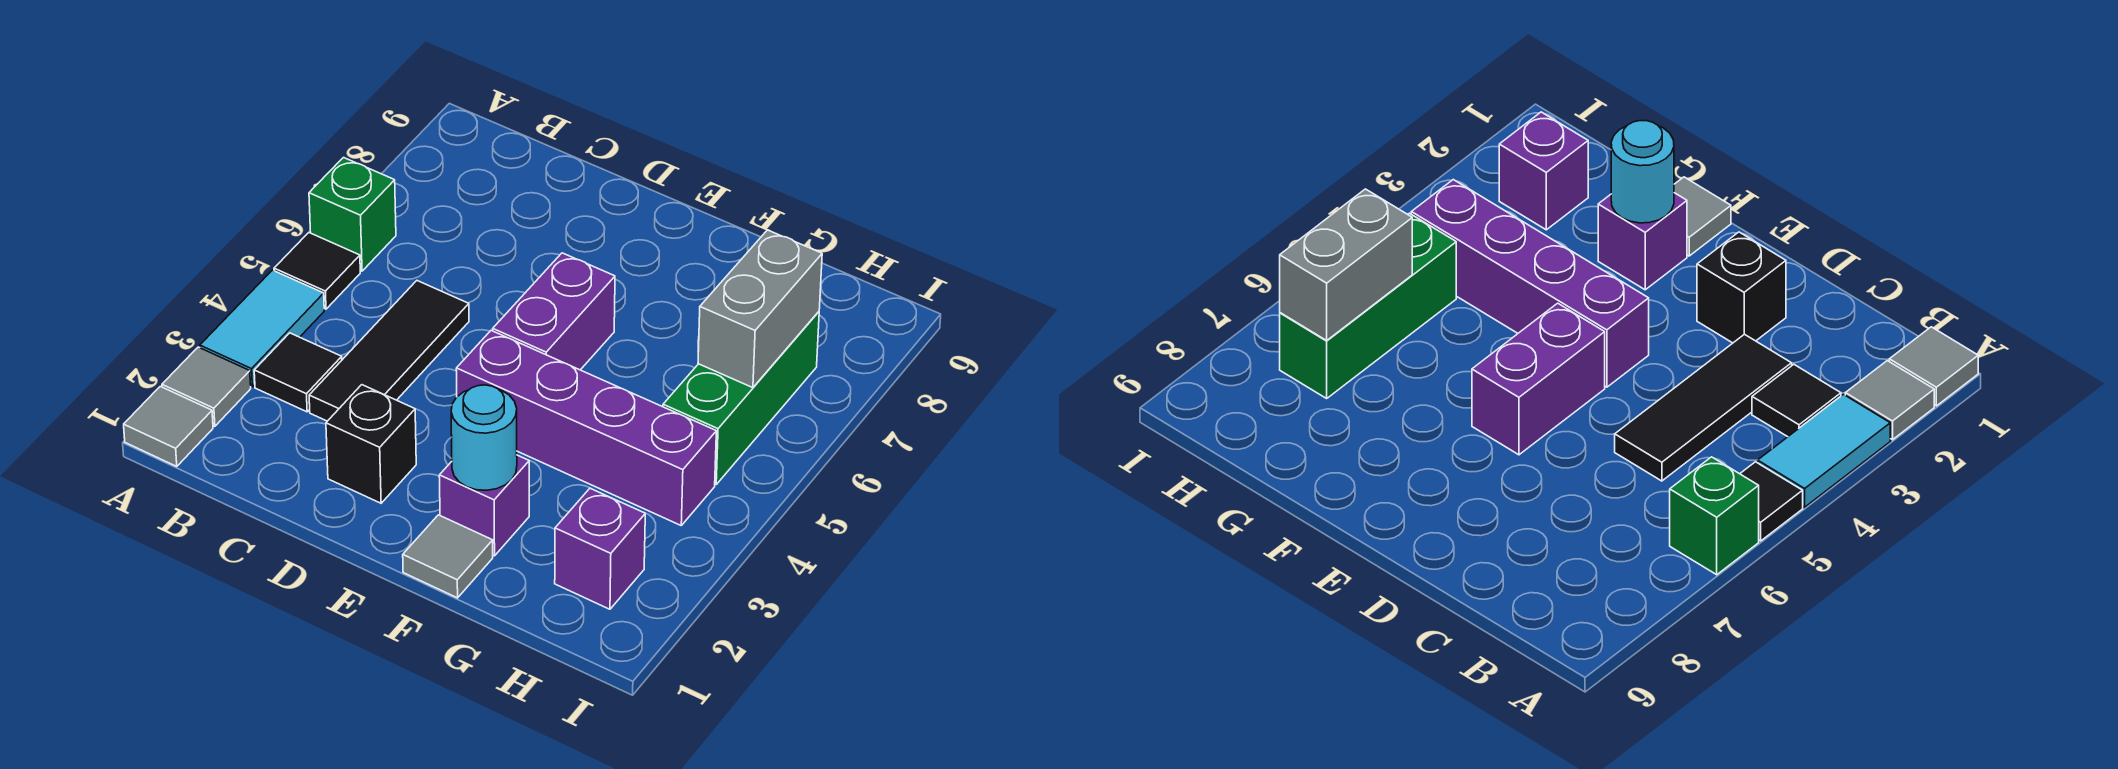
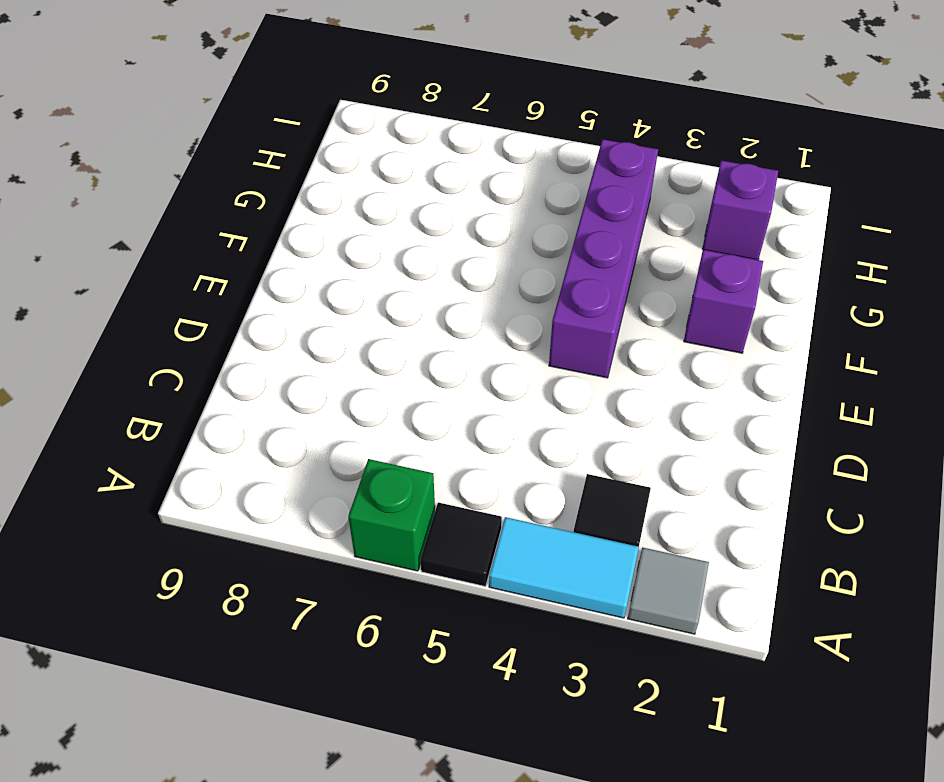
none -> grey 1x1 tile [124,386,213,467]
none -> black 1x3 tile [309,281,469,421]
none -> black 1x1 brick [326,385,416,503]

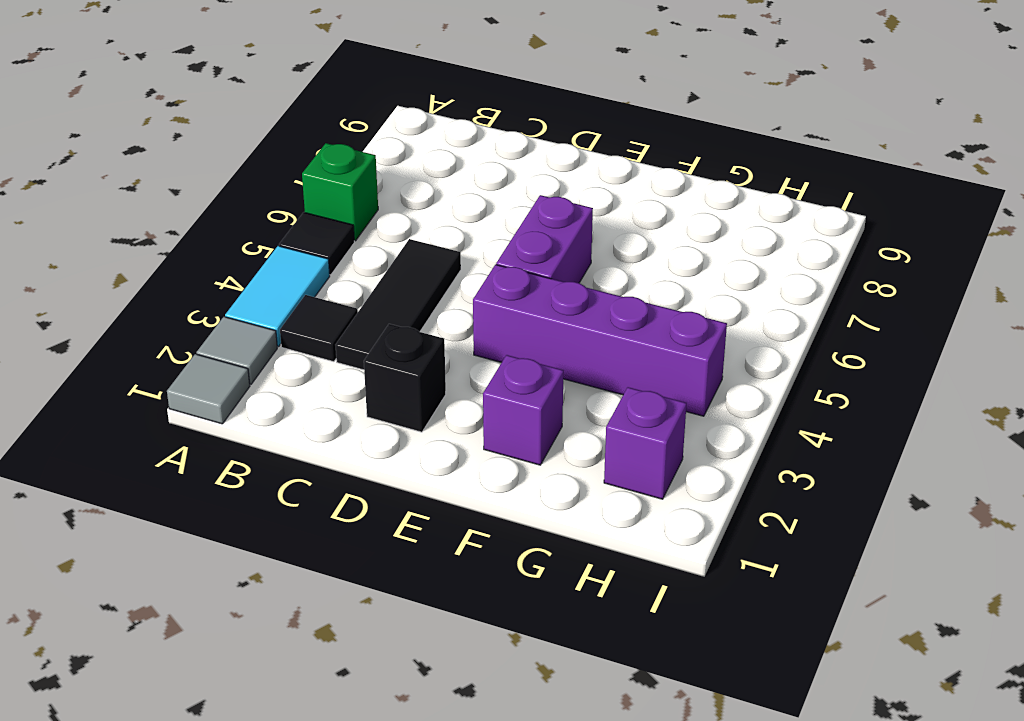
none -> grey 1x1 tile [403,515,493,598]
none -> green 1x3 brick [663,312,819,484]
none -> cyan 1x1 round brick [451,385,517,490]

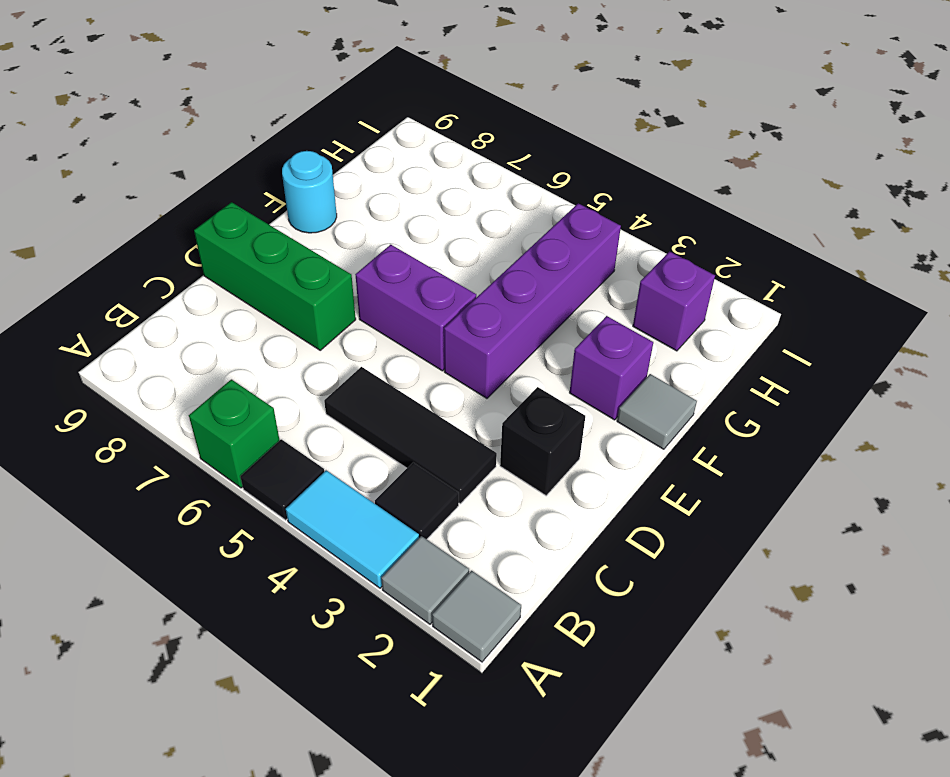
green 1x3 brick [194,202,356,350] -> green 1x3 brick moved to [663,312,819,484]
cyan 1x1 round brick [282,151,337,233] -> cyan 1x1 round brick moved to [451,385,517,490]
none -> grey 1x2 brick [698,230,822,388]

